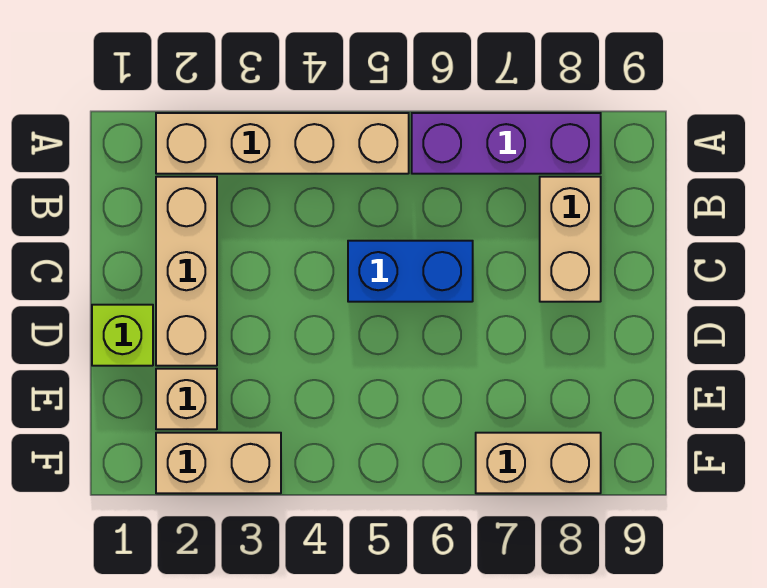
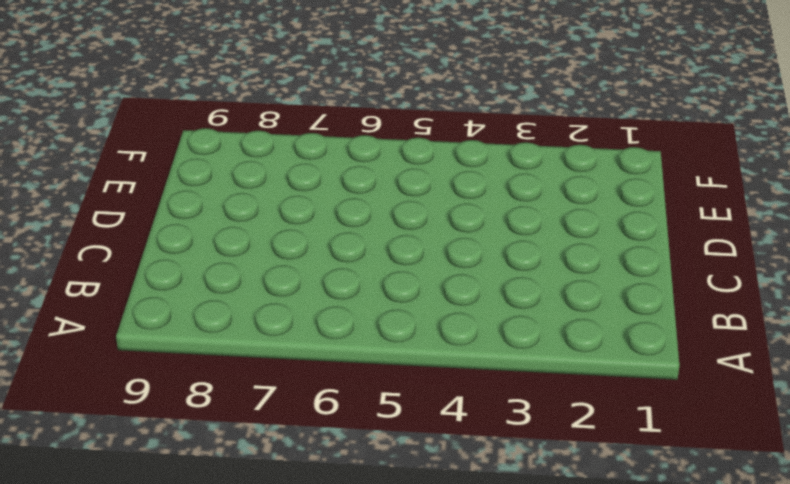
none -> tan 1x4 brick [156,113,409,174]
none -> purple 1x3 brick [412,113,601,174]

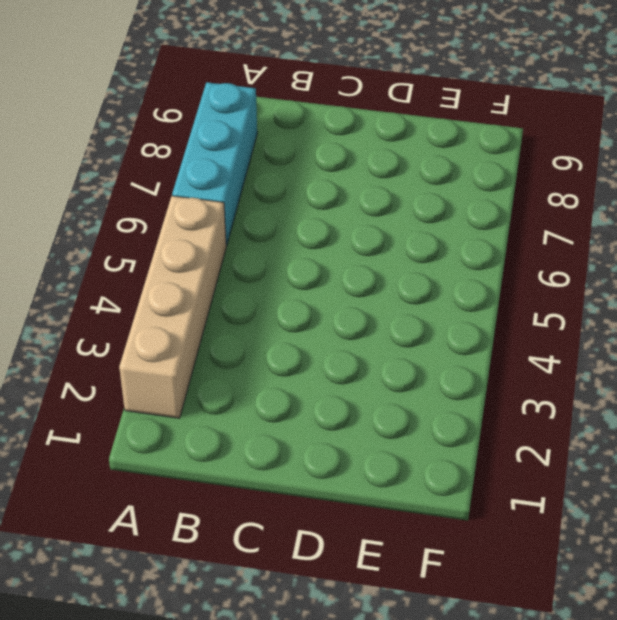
cyan 1x3 brick [172,82,257,245] -> purple 1x3 brick [412,113,601,174]
none -> tan 1x3 brick [156,177,217,366]
none -> tan 1x2 brick [540,177,601,302]

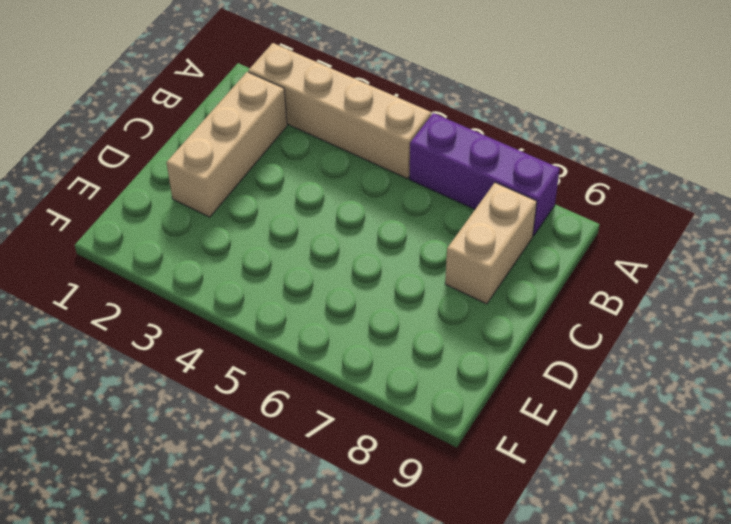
none -> blue 1x2 brick [348,241,473,302]
none -> lime 1x1 brick [92,305,153,366]

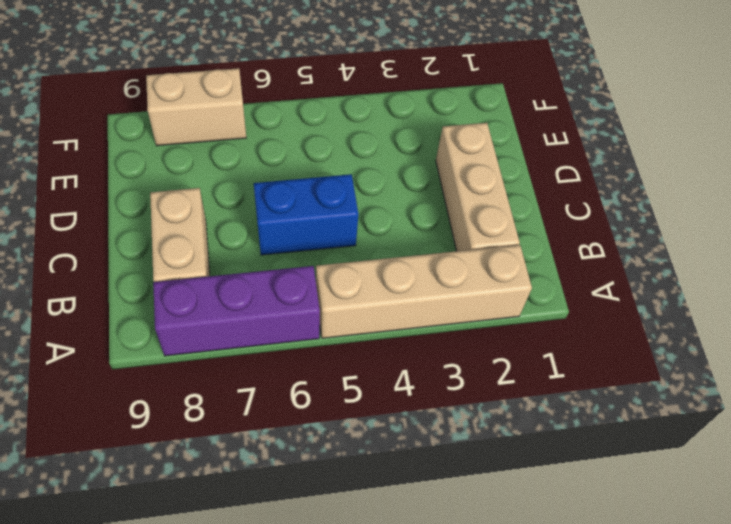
none -> lime 1x1 brick [92,305,153,366]
none -> tan 1x1 brick [156,369,217,429]

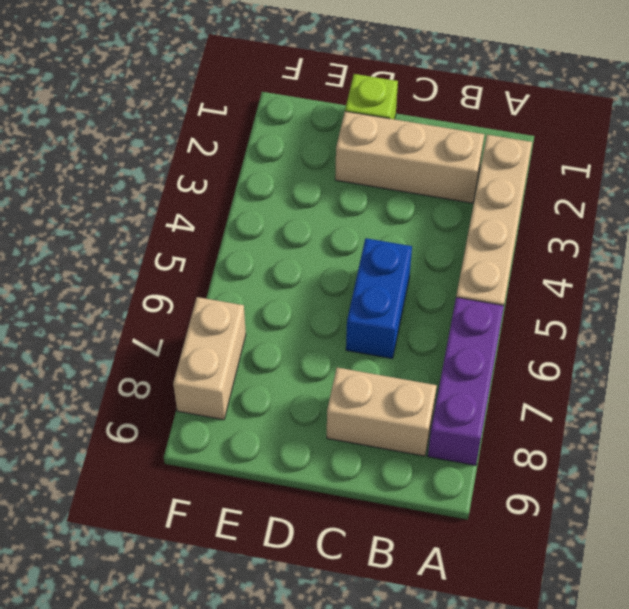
none -> tan 1x1 brick [156,369,217,429]
none -> tan 1x2 brick [156,433,281,493]

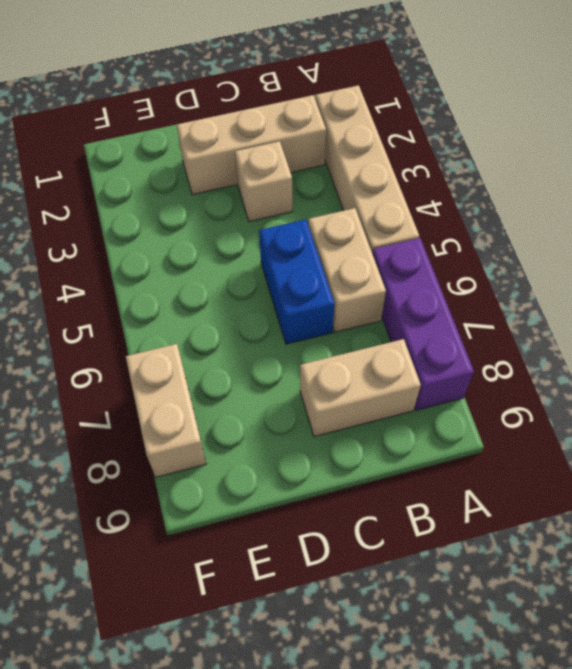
tan 1x2 brick [309,208,386,332] -> tan 1x2 brick moved to [156,433,281,493]
tan 1x1 brick [235,141,292,222] -> tan 1x1 brick moved to [156,369,217,429]
none -> lime 1x1 brick [92,305,153,366]

